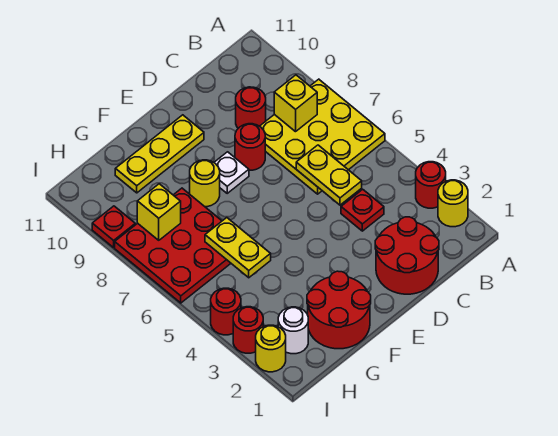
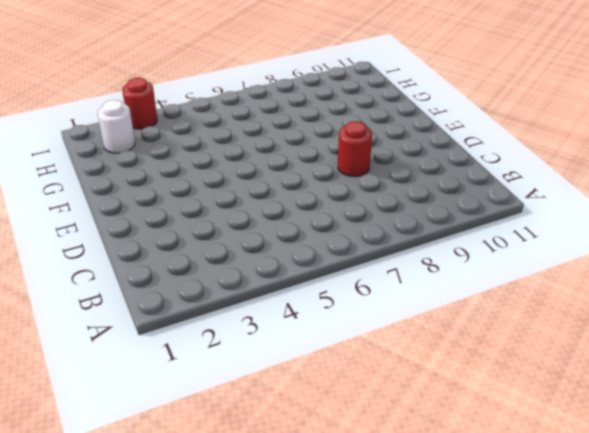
none -> yellow 1x1 round brick [438,180,468,227]
none -> red 1x1 round brick [416,162,446,208]
none -> yellow 3x3 plate [260,79,385,194]

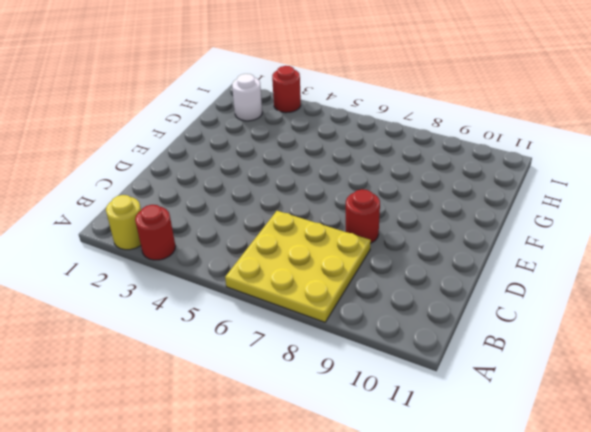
none -> red 2x2 round brick [375,217,439,294]
none -> red 1x1 plate [341,189,384,231]
none -> red 1x1 round brick [236,87,266,128]

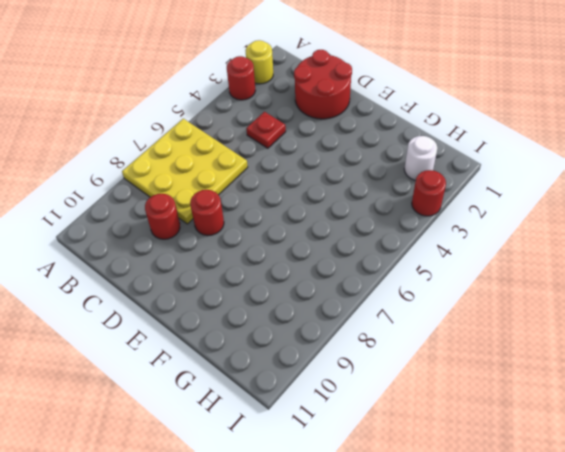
none -> white 1x1 plate [214,152,249,193]
none -> yellow 1x3 plate [115,115,204,193]
none -> red 2x2 round brick [307,271,371,349]

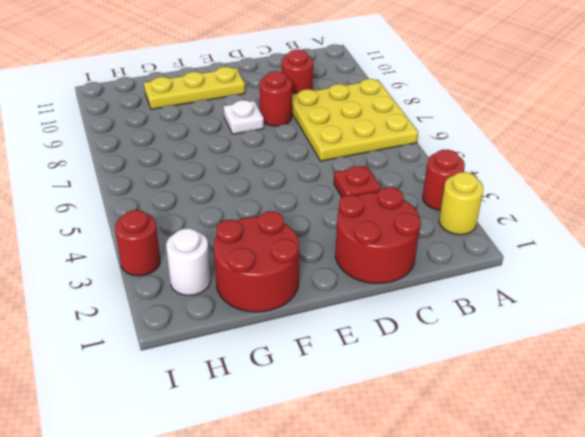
none -> yellow 1x1 round brick [190,160,220,207]
none -> red 3x3 plate [115,188,231,303]
none -> yellow 1x1 round brick [256,325,286,372]

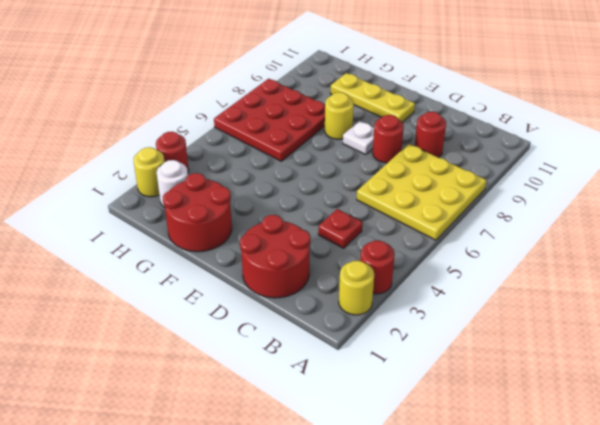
none -> red 1x1 round brick [211,288,241,335]
none -> red 1x1 plate [92,206,135,248]
none -> yellow 1x1 brick [274,75,317,132]

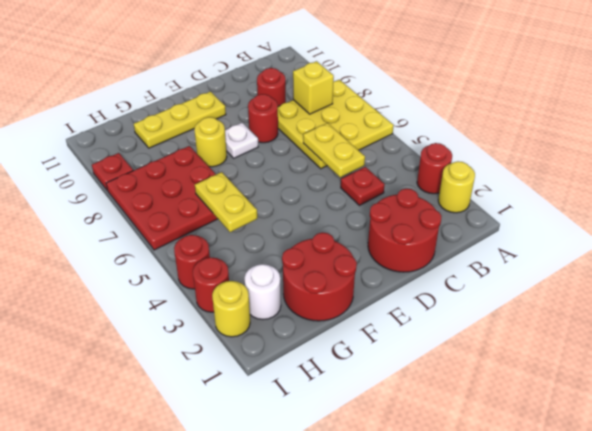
none -> yellow 1x1 brick [137,184,181,240]

